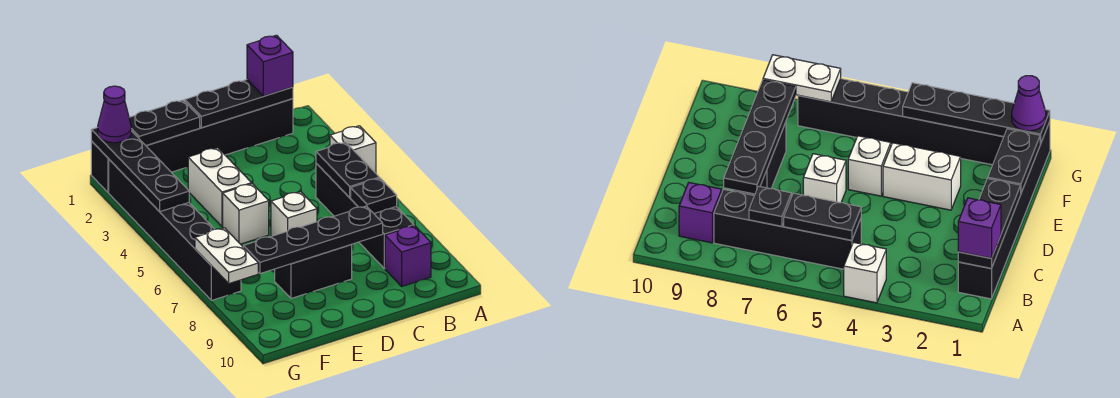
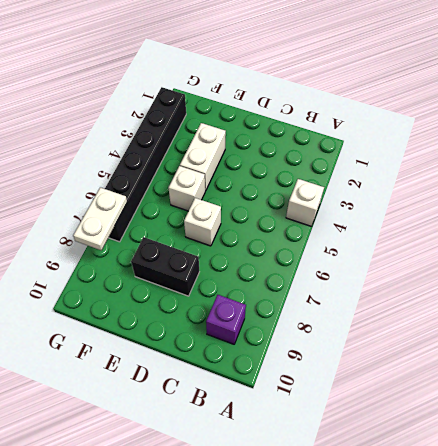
none -> black 1x6 brick [91,99,293,192]
none -> black 1x4 brick [316,163,414,269]
none -> black 1x3 plate [185,80,293,128]

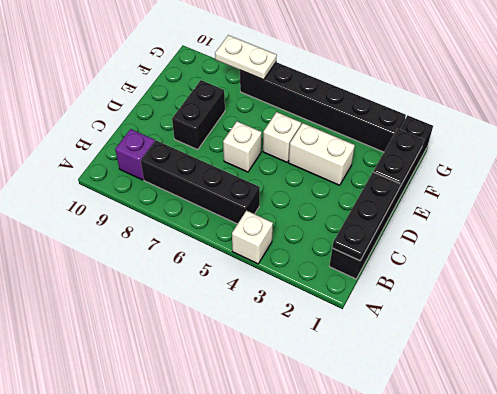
none -> black 1x2 plate [316,142,379,198]
none -> black 1x1 plate [351,178,397,213]
none -> black 1x4 plate [243,206,383,274]

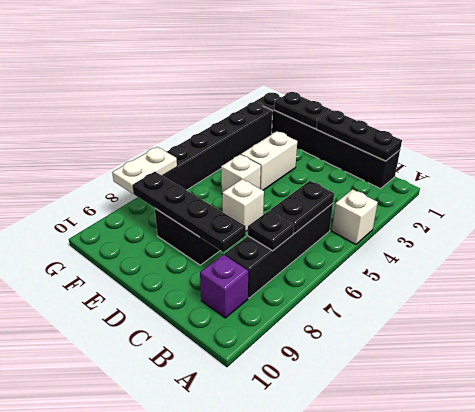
none -> black 1x4 plate [91,128,189,212]
none -> purple 1x1 brick [247,35,293,96]
none -> purple 1x1 cone [98,86,131,143]

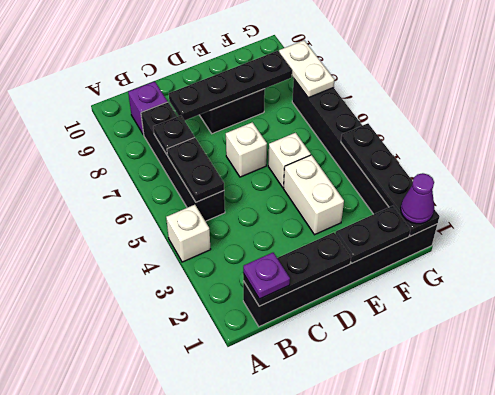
purple 1x1 plate [243,252,290,299] -> purple 1x1 brick [247,35,293,96]

